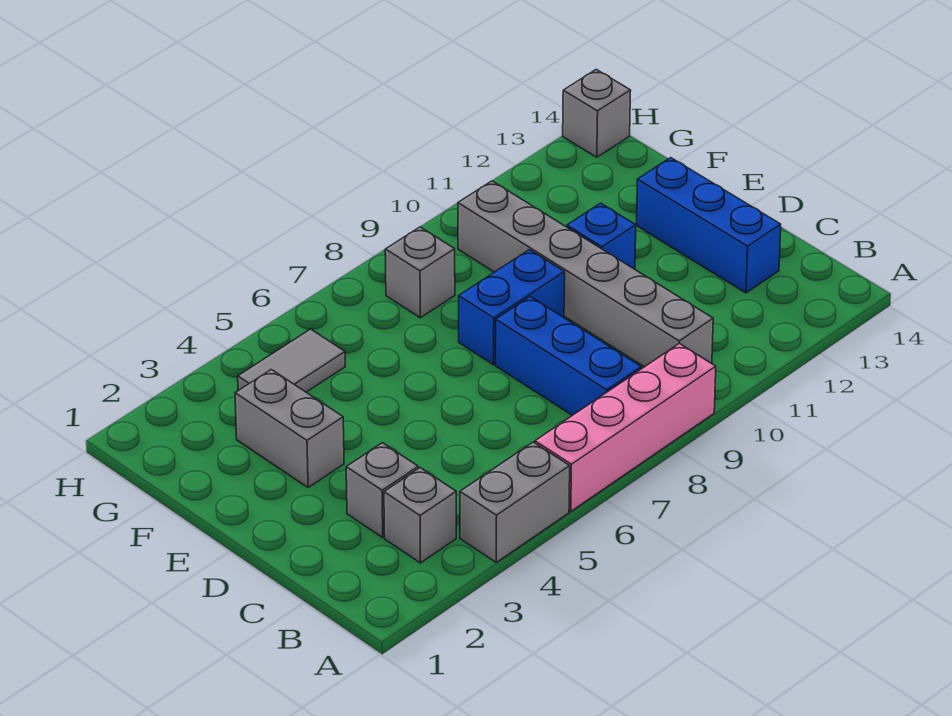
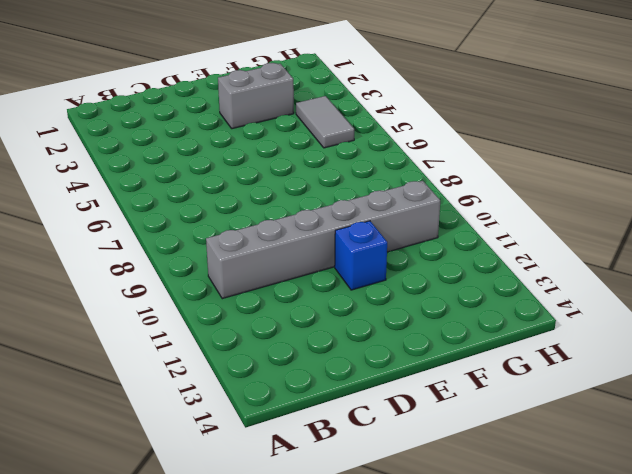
none -> grey 1x2 brick [460,442,570,562]
none -> pink 1x4 brick [535,344,716,511]
none -> grey 1x1 brick [384,468,456,563]

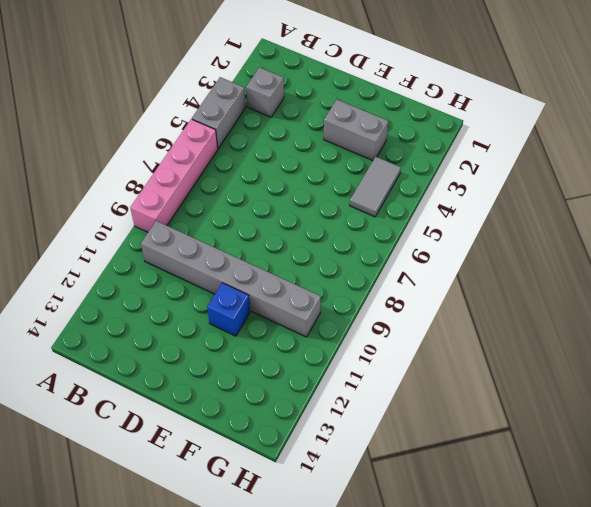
none -> blue 1x3 brick [496,297,641,415]
none -> grey 1x1 brick [346,443,418,537]
none -> blue 1x3 brick [637,158,781,293]

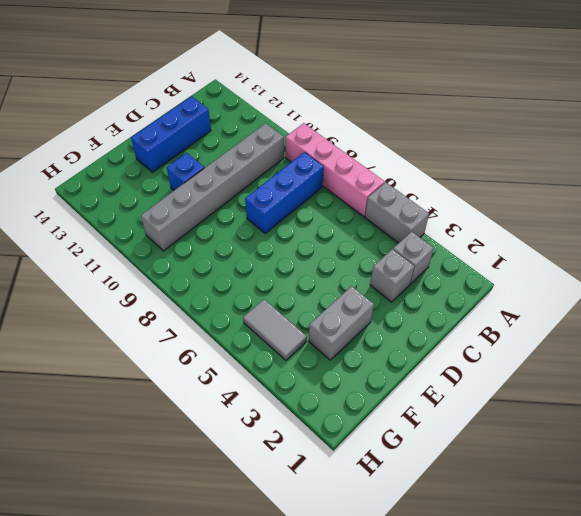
none -> blue 1x2 brick [459,250,565,365]
none -> grey 1x1 brick [385,227,455,318]
none -> grey 1x1 brick [563,69,631,157]

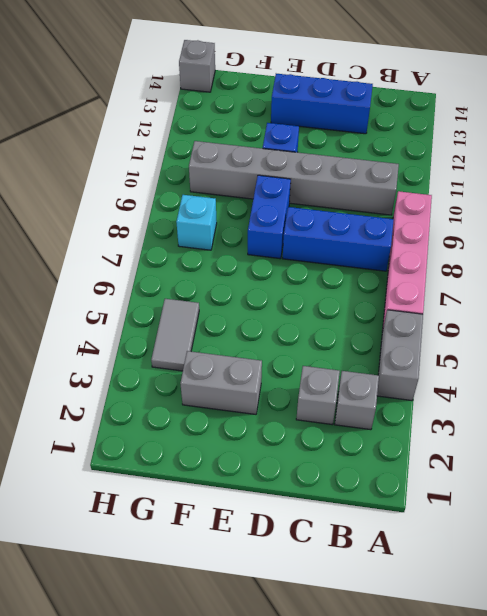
cyan 1x1 brick [176,195,217,250] -> grey 1x1 brick [385,227,455,318]

